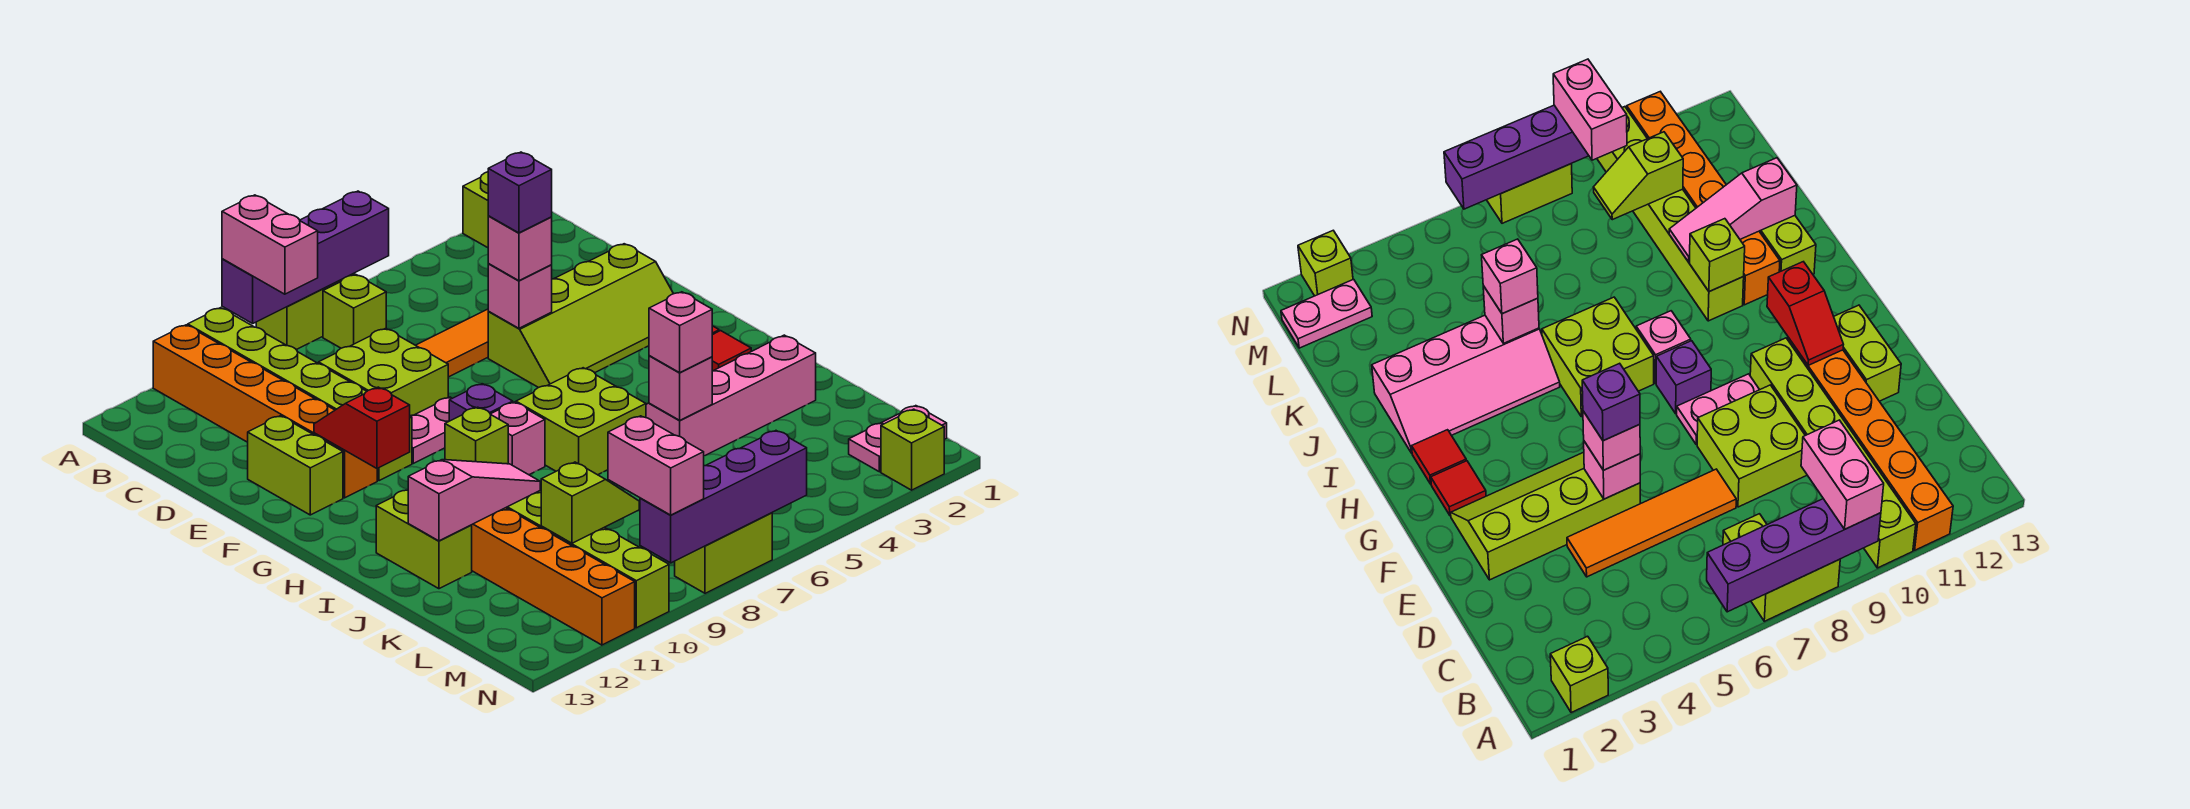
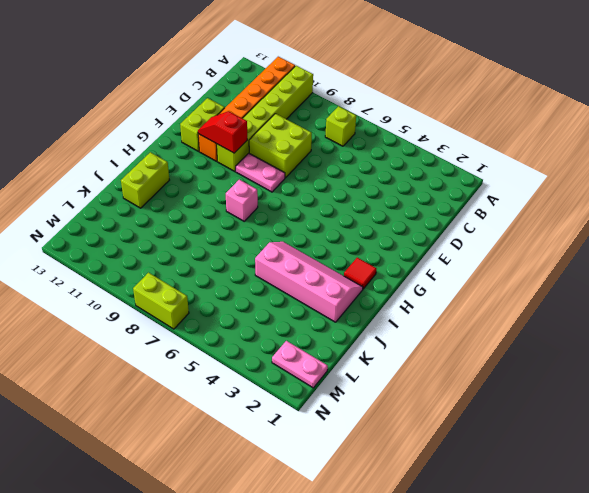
red 1x2 slope [198,111,247,153] -> red 1x2 slope turned to [314,387,410,468]
none -> lime 1x1 brick [463,172,488,248]
none -> lime 1x2 brick [256,274,354,350]
none -> orange 1x4 tile [416,309,488,377]
none -> lime 2x4 slope [488,244,673,388]

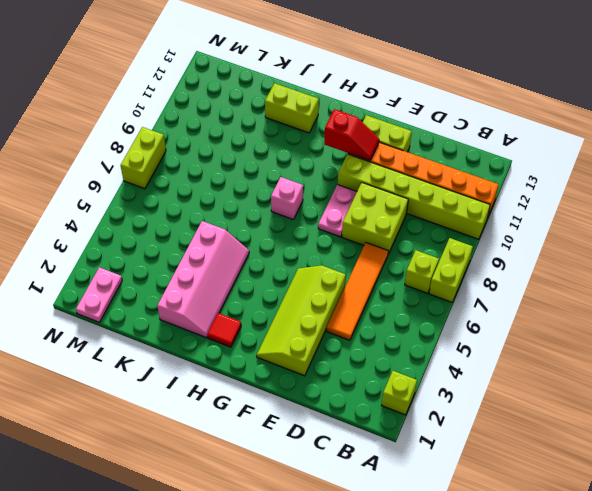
none -> red 1x1 tile [1431,461,1486,516]
none -> purple 1x1 brick [449,384,513,421]
none -> lime 2x2 brick [516,368,646,475]
none -> lime 1x6 brick [506,491,669,628]

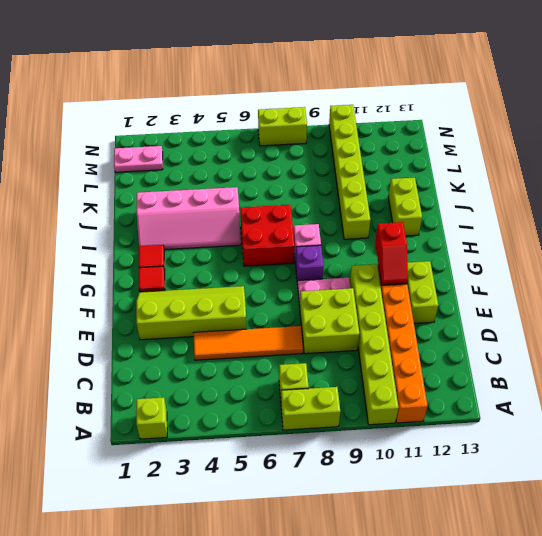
red 2x2 brick [240,205,295,266] -> lime 2x2 brick [516,368,646,475]
none -> orange 1x6 brick [472,508,635,645]
none -> lime 1x1 brick [881,409,944,490]
none -> purple 1x4 brick [222,191,389,323]
none -> pink 1x1 brick [488,264,552,328]

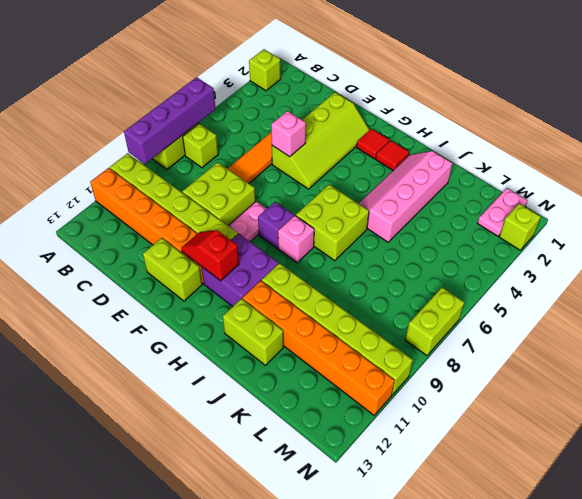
purple 2x2 brick [202,234,278,307] -> none
none -> lime 1x1 brick [445,407,508,464]
none -> pink 1x1 brick [649,356,712,420]
none -> pink 1x3 slope [408,460,540,541]
none -> lime 1x2 slope [541,462,639,543]

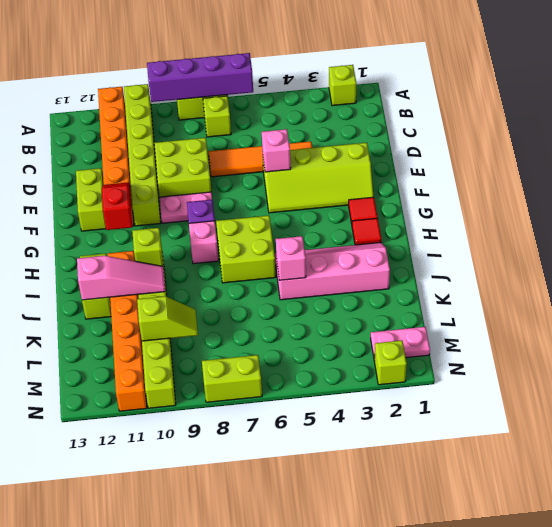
none -> purple 1x4 brick [640,431,807,563]
none -> pink 1x2 brick [222,195,318,294]
none -> pink 1x1 brick [488,216,552,281]
none -> pink 1x1 brick [649,292,712,373]

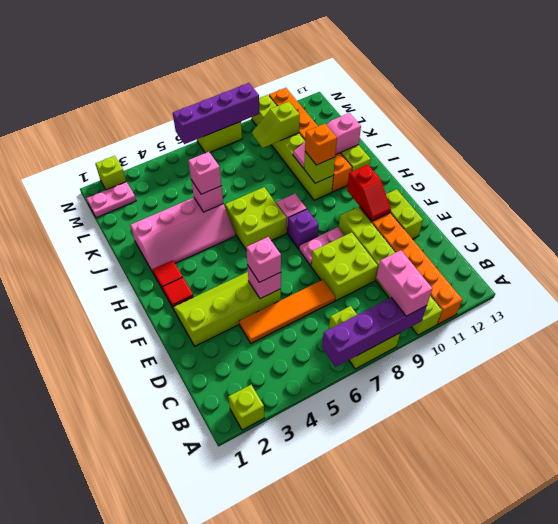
orange 1x1 brick [305,124,337,165] -> none
none -> pink 1x2 brick [608,416,704,515]
none -> purple 1x1 brick [488,152,552,233]

